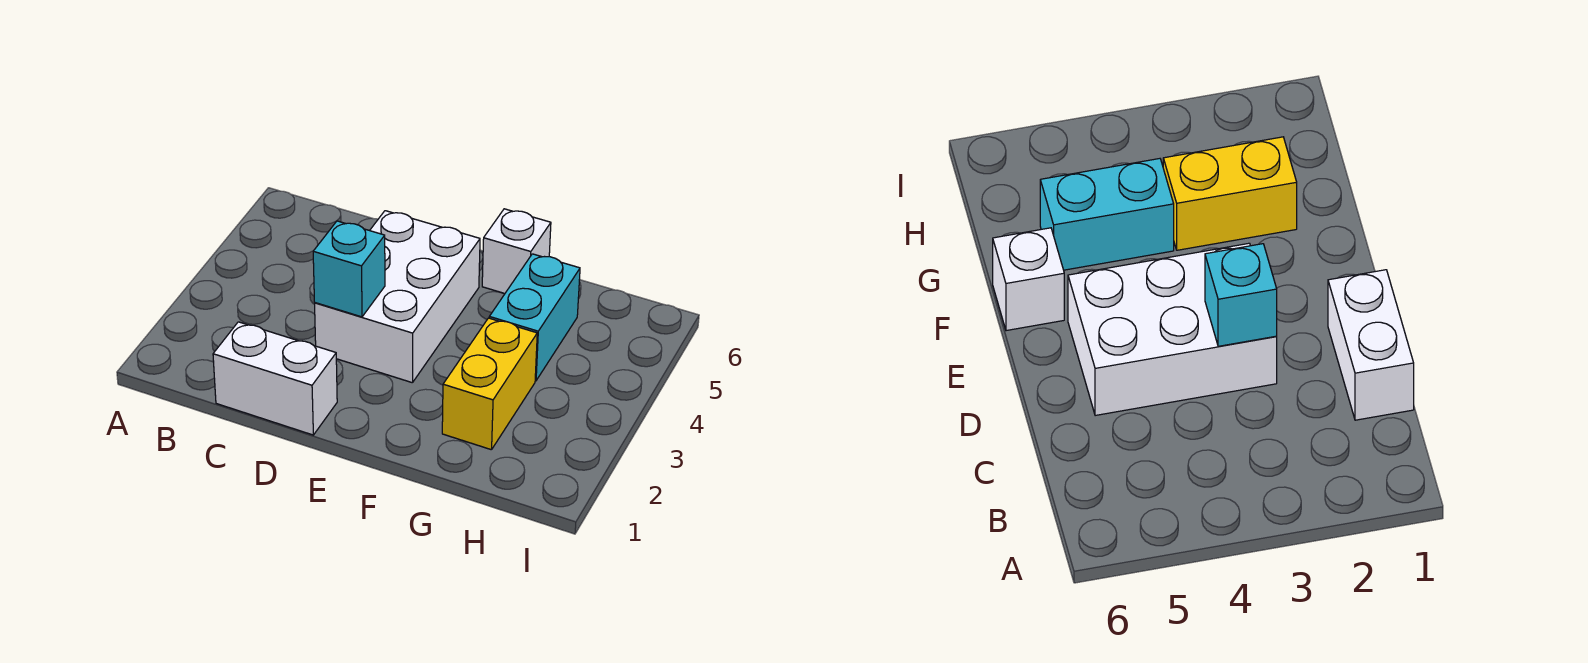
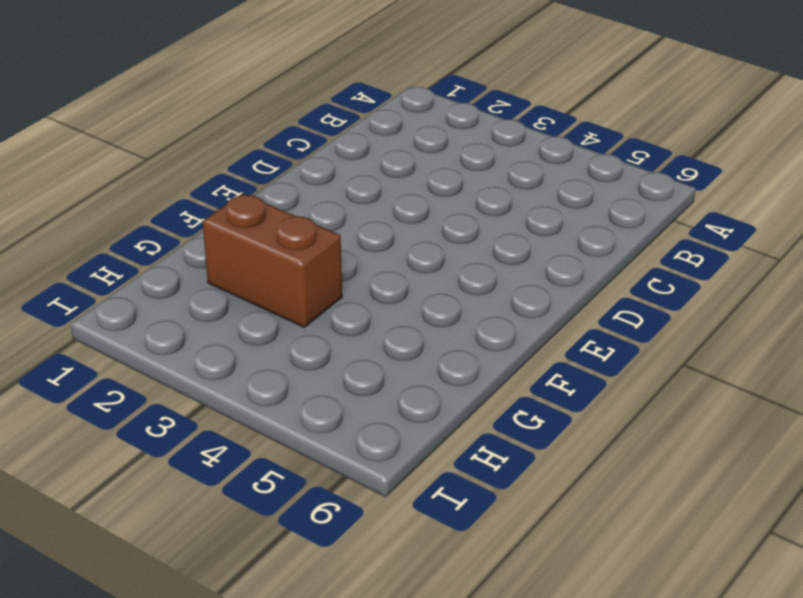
brown 1x2 brick [202,194,342,327] -> yellow 1x2 brick [442,318,537,450]
none -> white 1x2 brick [213,322,337,435]
none -> white 2x3 brick [315,211,480,383]

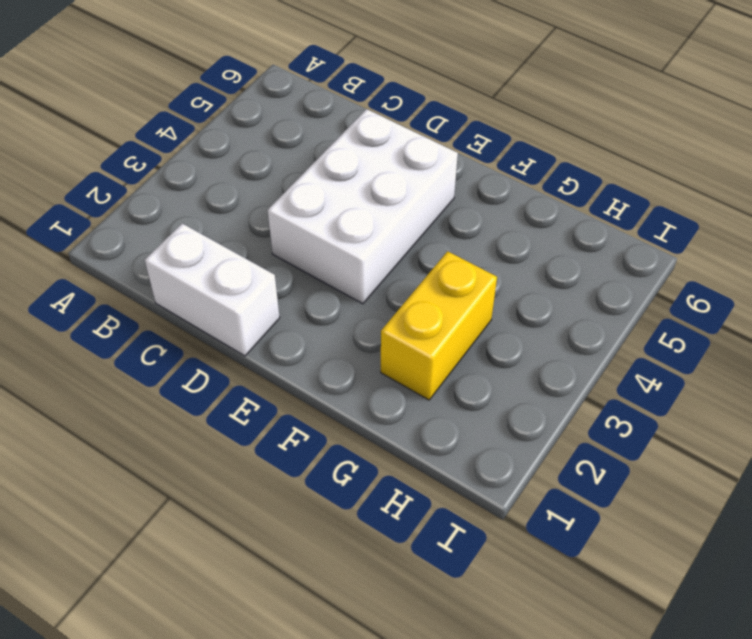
none -> white 1x1 brick [482,209,551,293]
none -> cyan 1x2 brick [489,254,580,381]

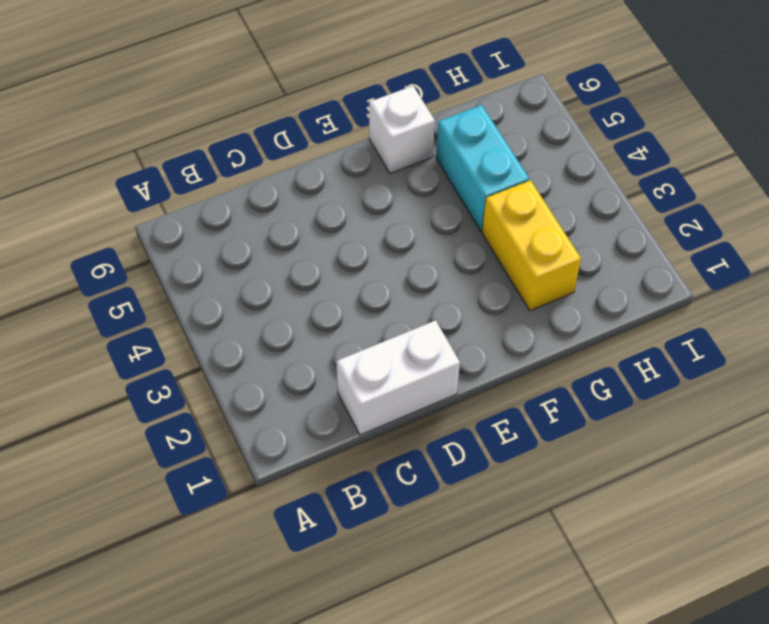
none -> white 2x3 brick [315,211,480,383]
none -> cyan 1x1 brick [313,221,385,317]

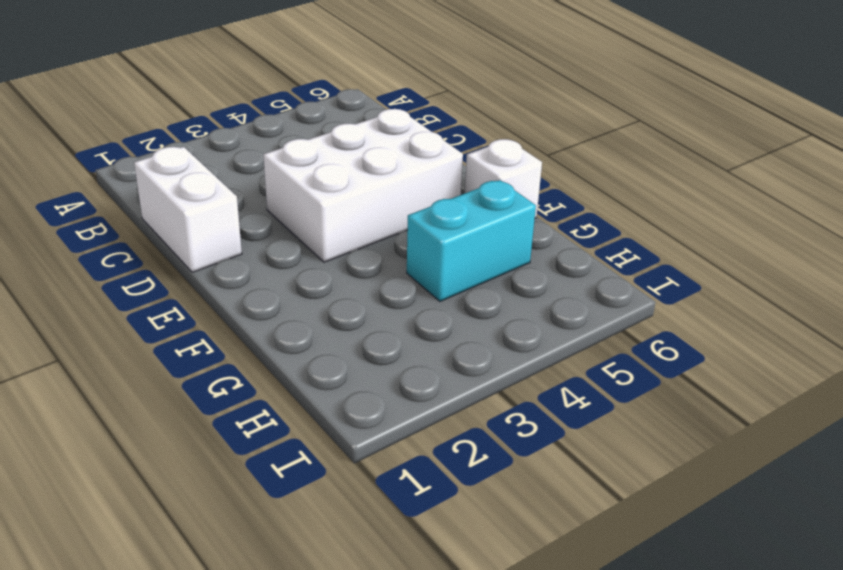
none -> yellow 1x2 brick [442,318,537,450]
none -> cyan 1x1 brick [313,221,385,317]

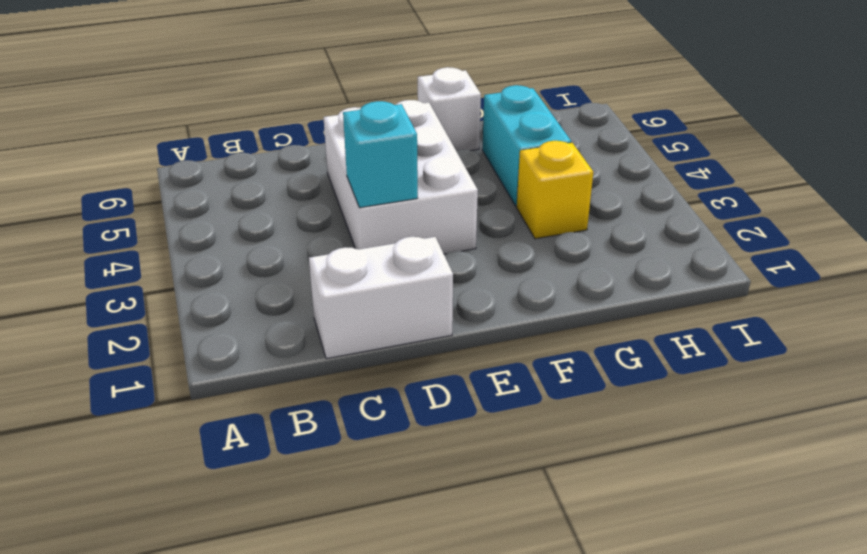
yellow 1x1 brick [517,141,593,239] -> yellow 1x2 brick [442,318,537,450]

